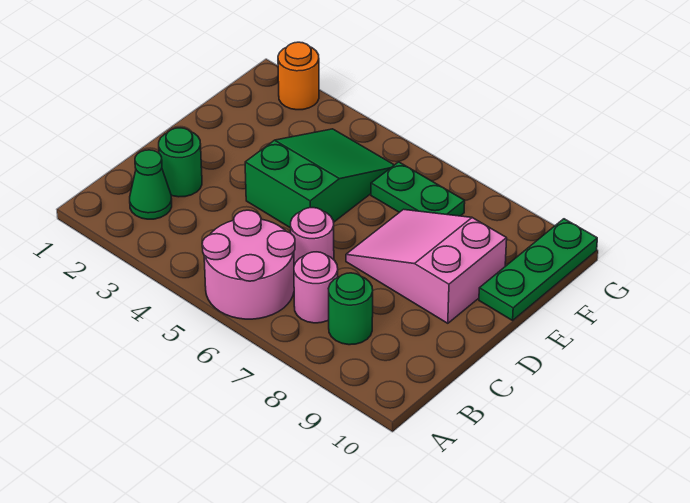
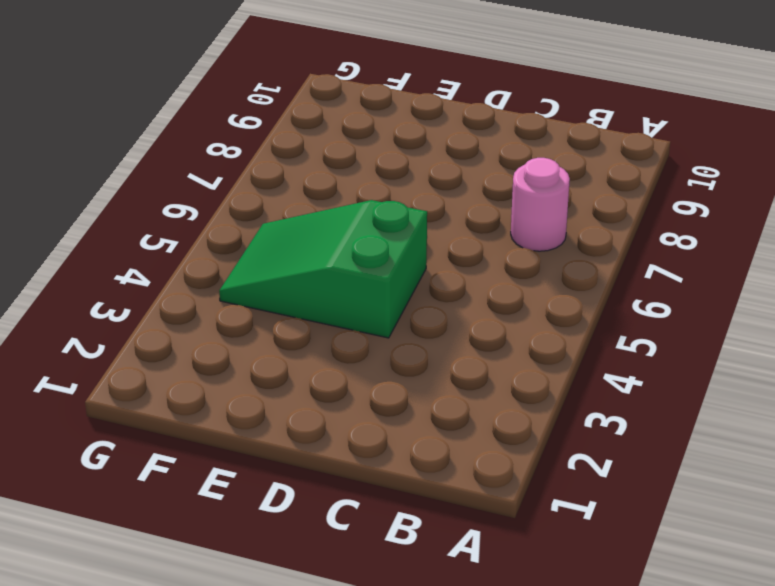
none -> pink 2x2 round brick [202,210,295,319]
none -> green 1x1 cone [130,150,172,219]

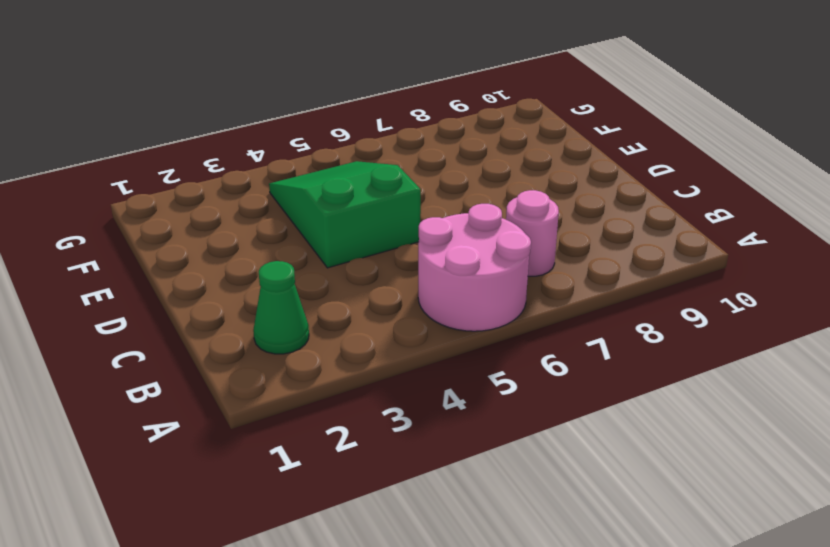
none -> green 1x1 round brick [329,273,373,345]
none -> green 1x1 round brick [159,128,202,197]

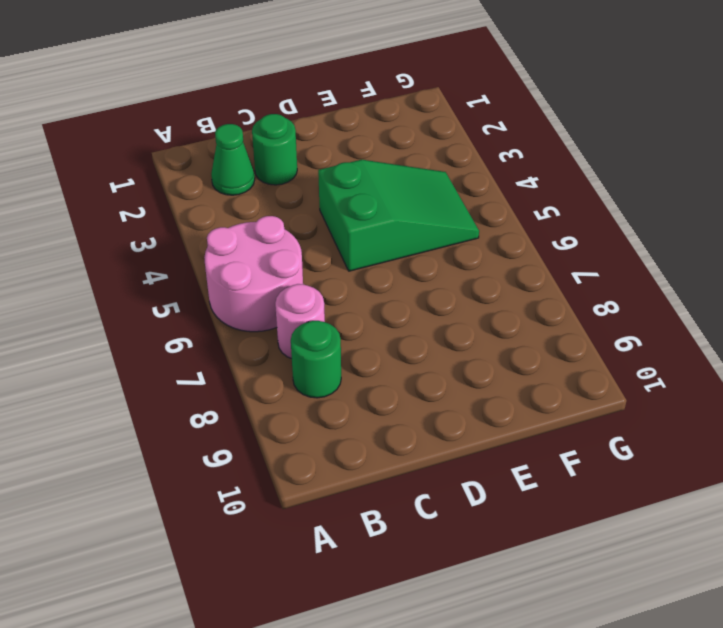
none -> pink 1x1 round brick [291,208,334,265]
none -> pink 2x3 slope [346,209,507,323]

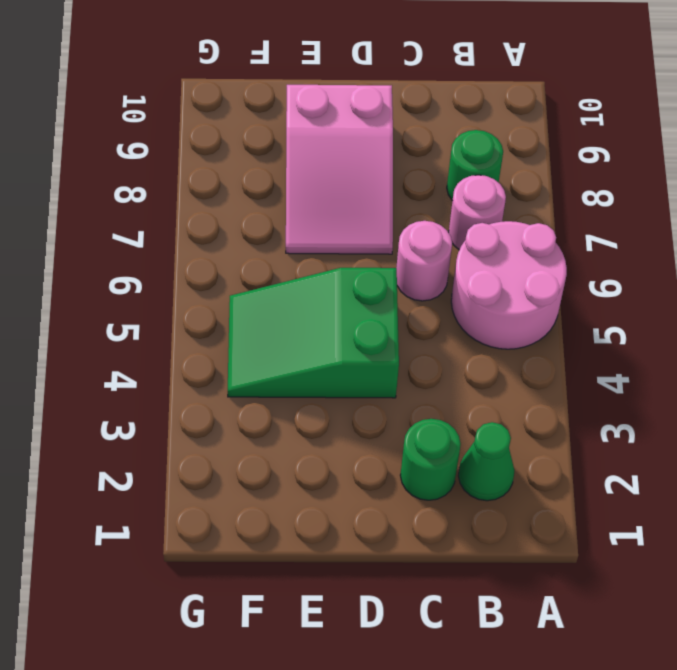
none -> green 1x3 plate [479,219,597,320]
none -> green 1x2 plate [371,162,465,216]

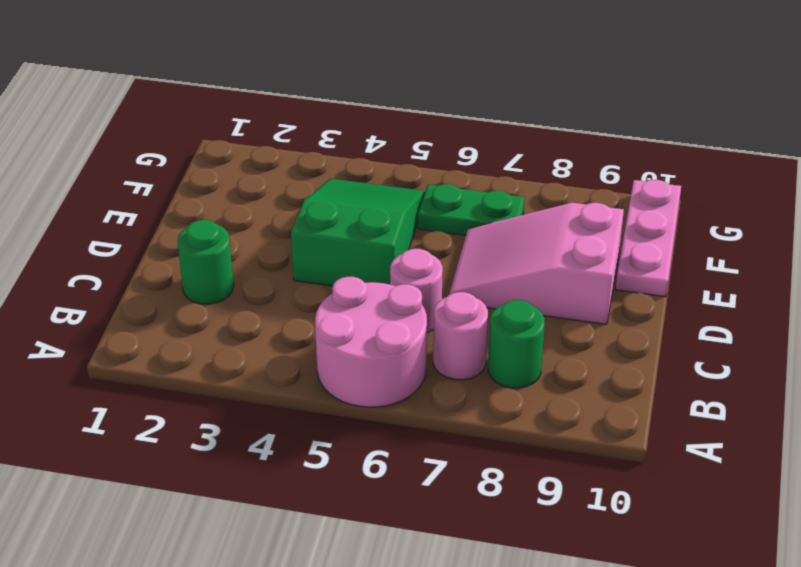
pink 1x3 plate [616,180,681,297] -> green 1x3 plate [479,219,597,320]
none -> green 1x1 cone [130,150,172,219]
none -> orange 1x1 round brick [278,42,319,110]

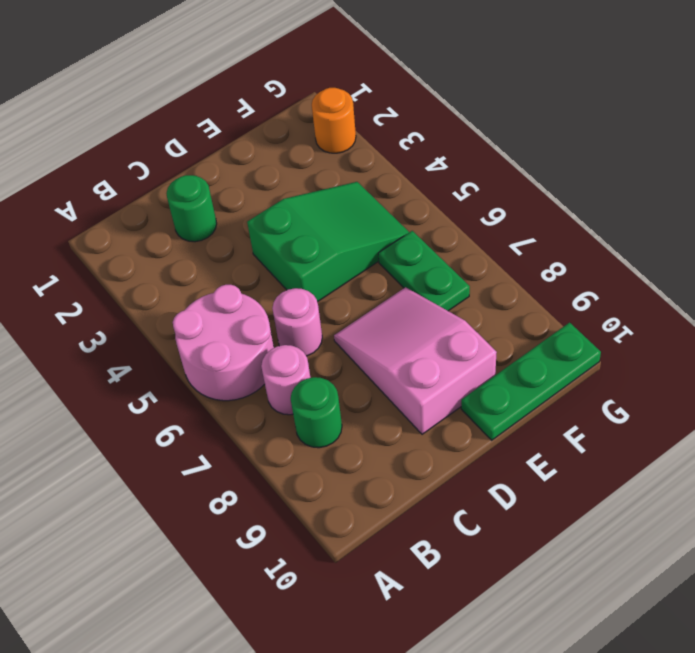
none -> green 1x1 cone [130,150,172,219]

